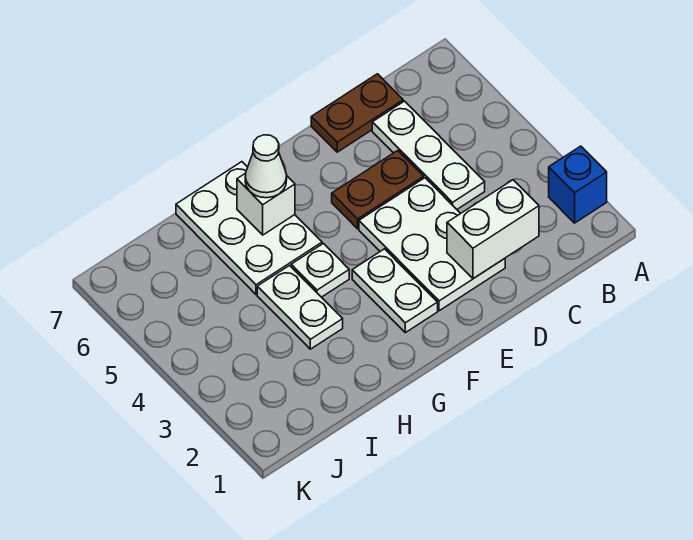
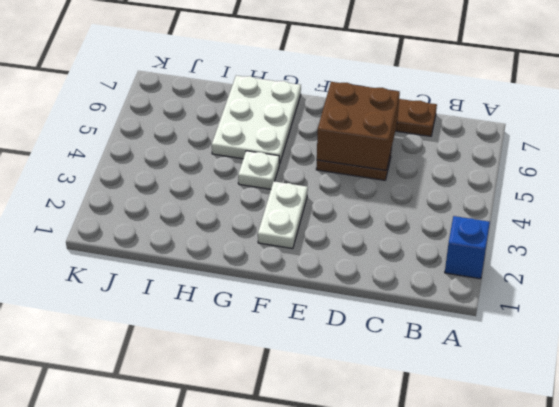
brown 2x2 brick [317,82,400,170] -> none
none -> white 1x3 plate [372,101,485,209]
none -> white 2x3 plate [359,178,505,311]
none -> white 1x2 plate [257,265,343,349]

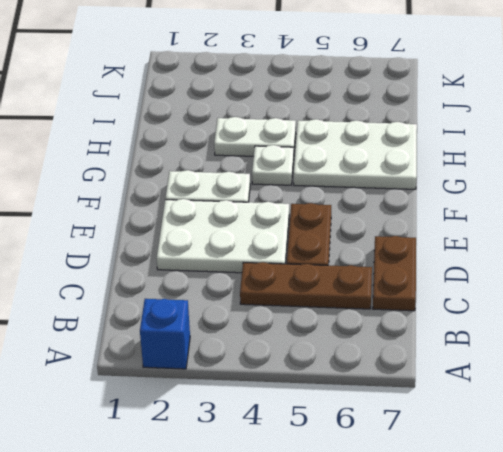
brown 1x3 plate [240,262,372,309] -> white 1x3 plate [372,101,485,209]
none -> white 1x2 brick [447,180,539,279]
none -> white 1x1 brick [237,173,295,235]
none -> white 1x1 cone [245,135,287,198]

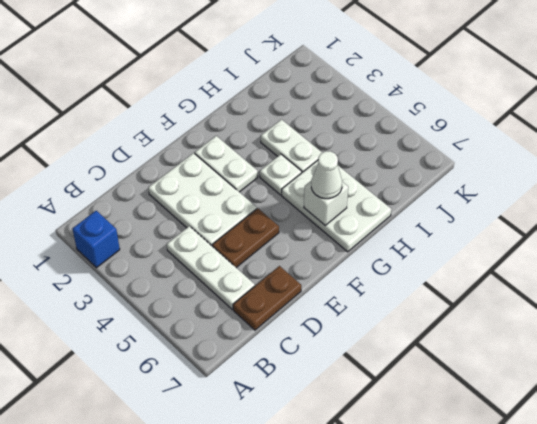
none -> white 1x2 brick [447,180,539,279]

